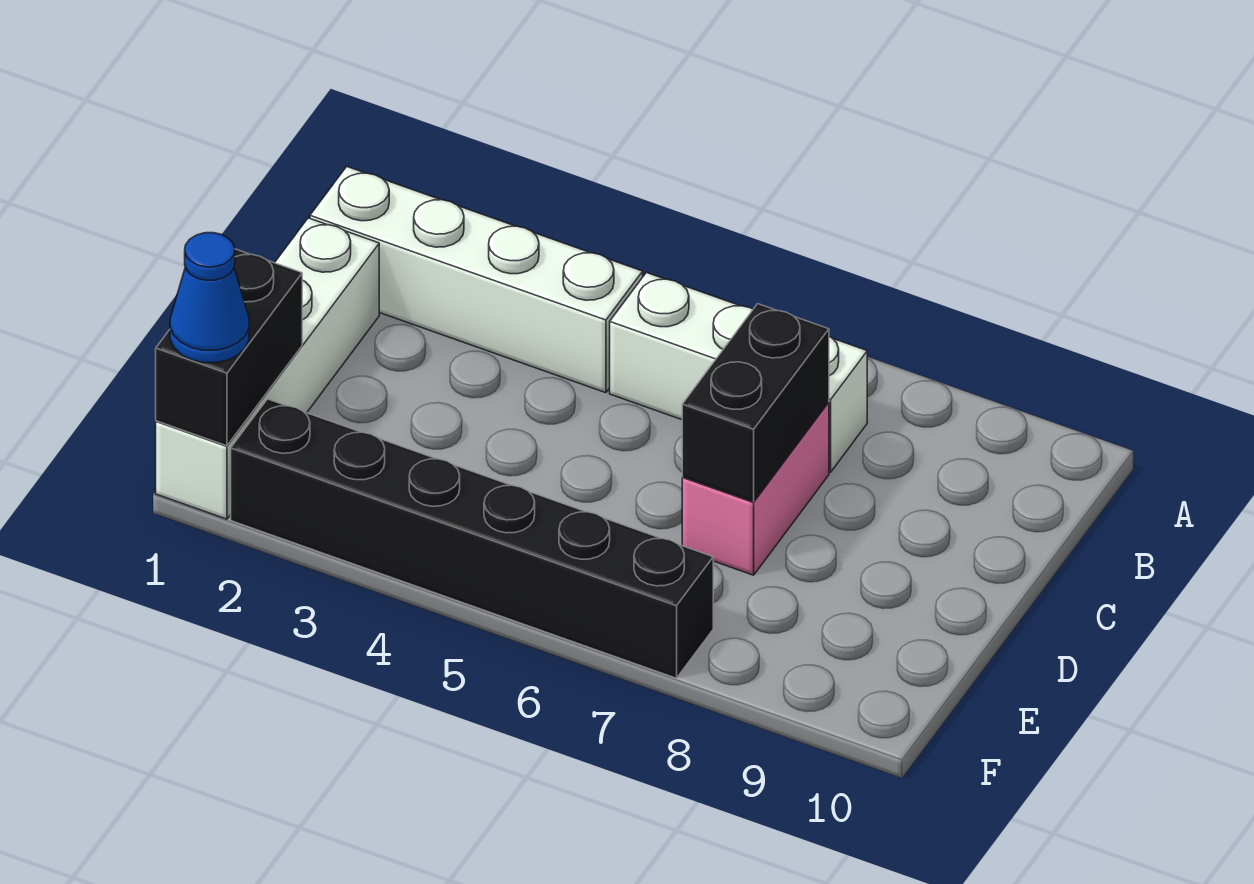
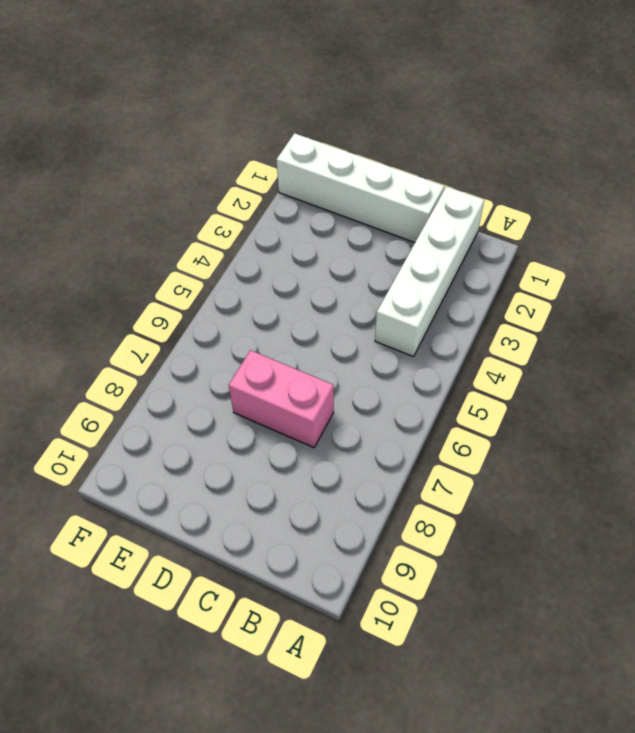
none -> white 1x3 brick [610,273,867,472]
none -> black 1x6 brick [231,399,713,678]

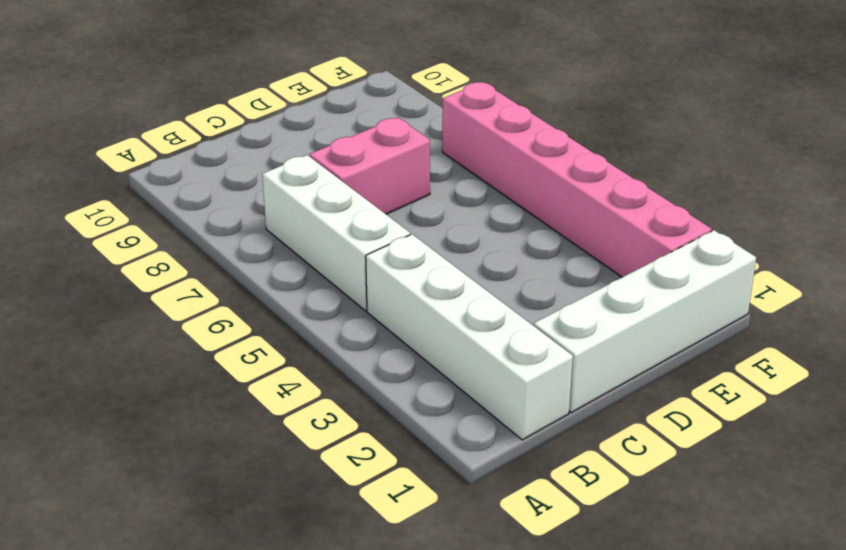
pink 1x6 brick [442,82,712,277] -> black 1x6 brick [231,399,713,678]
none -> black 1x2 brick [682,304,829,502]
none -> black 1x2 brick [156,249,302,446]

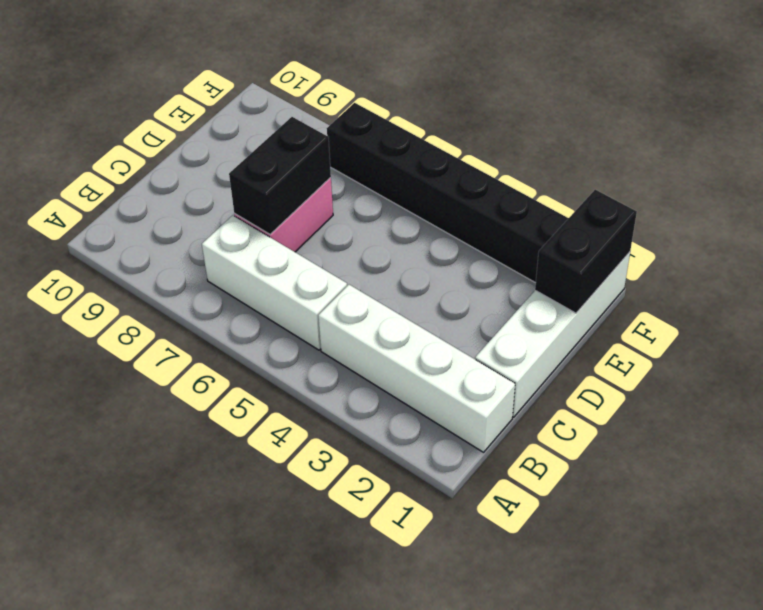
none -> blue 1x1 cone [170,233,249,363]

